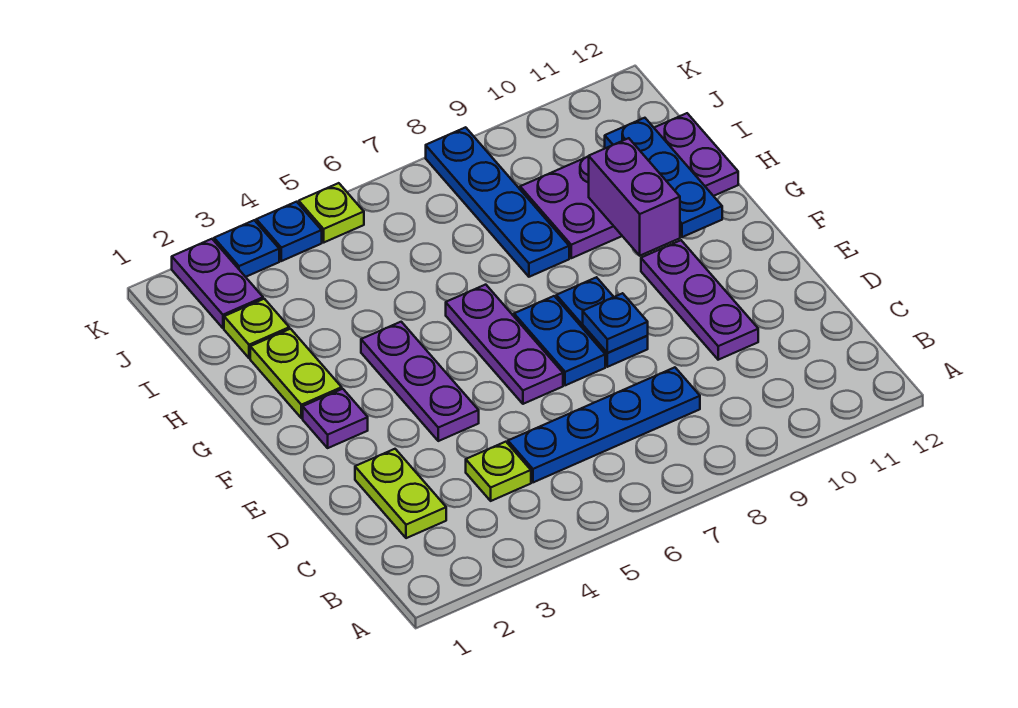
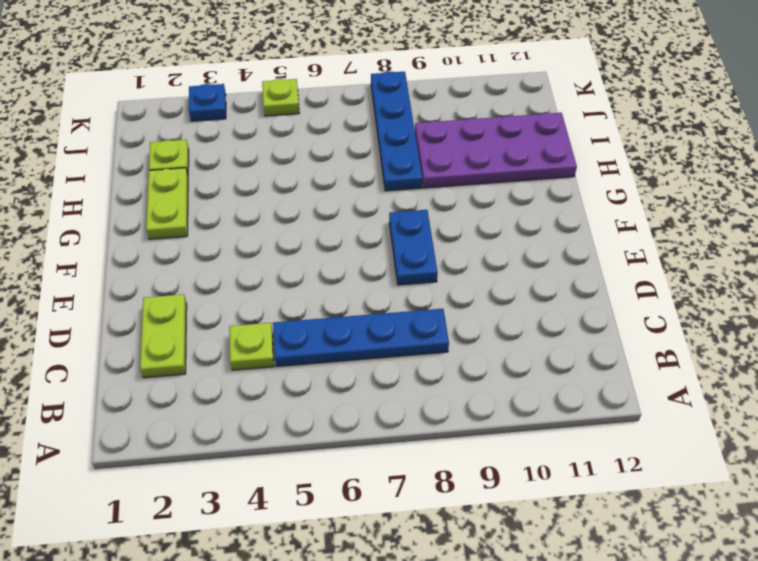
none -> purple 1x3 plate [641,240,758,360]
none -> purple 1x3 plate [361,322,479,441]
none -> purple 1x3 plate [446,285,563,404]

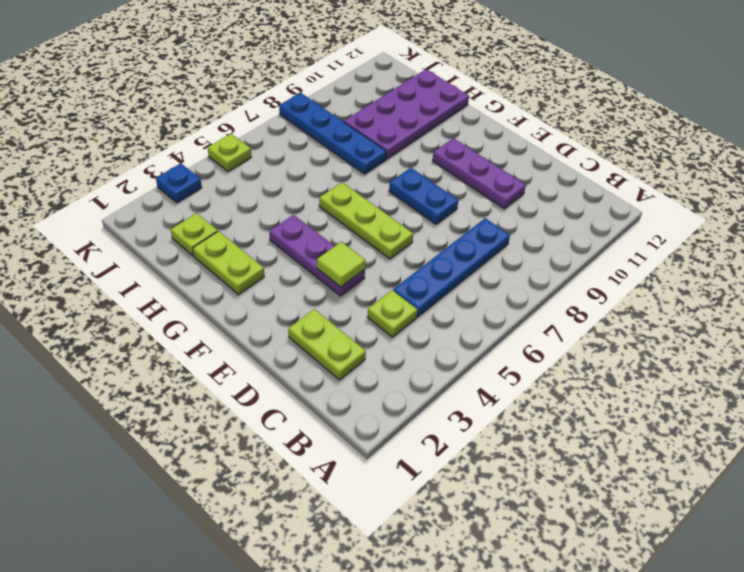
lime 1x1 tile [317,242,365,287] -> none
lime 1x3 plate [319,182,413,259] -> purple 1x3 plate [446,285,563,404]
none -> blue 1x2 plate [514,296,605,385]
none -> purple 1x1 plate [303,389,368,448]
none -> purple 1x2 plate [172,239,263,328]

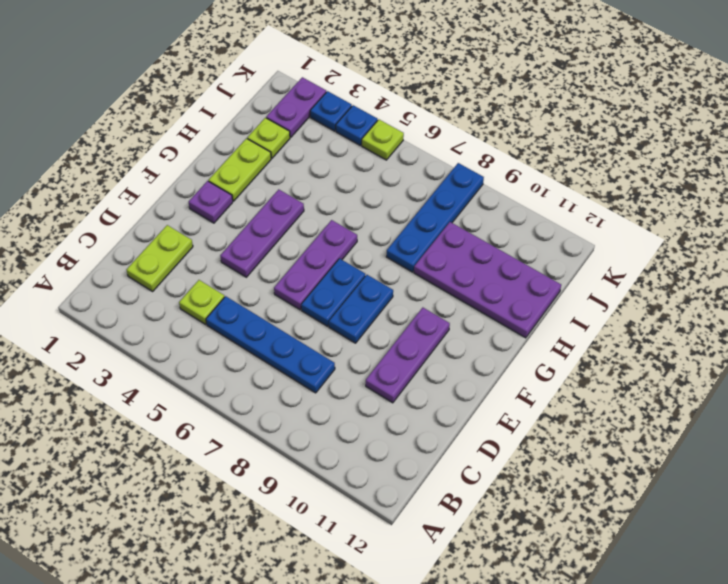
none -> blue 1x1 plate [583,293,648,353]
none -> purple 1x2 brick [589,138,680,256]
none -> blue 1x3 plate [605,118,722,237]

